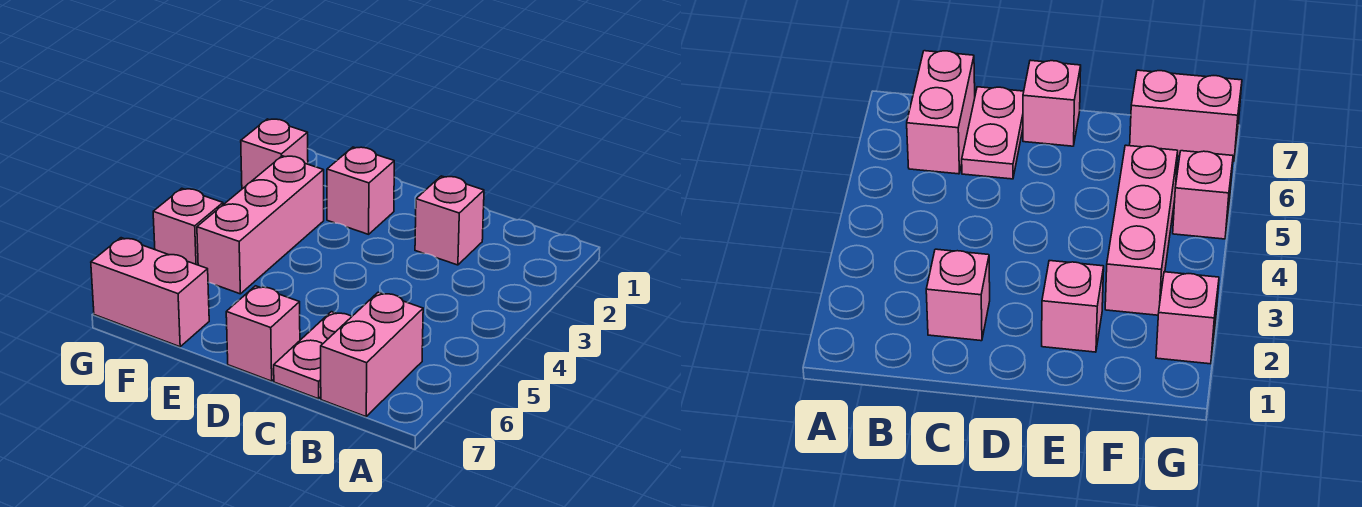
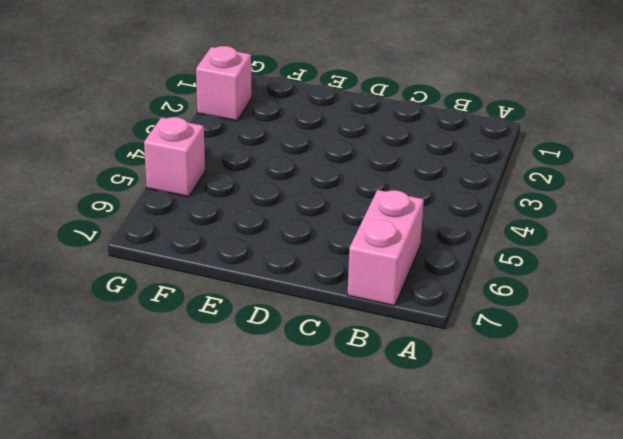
none -> pink 1x1 brick [415,176,484,265]
none -> pink 1x2 plate [274,312,352,399]

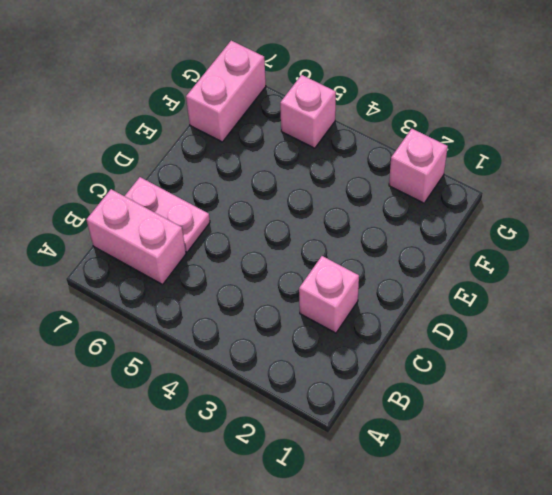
none -> pink 1x1 brick [226,286,300,381]
none -> pink 1x1 brick [327,147,394,234]

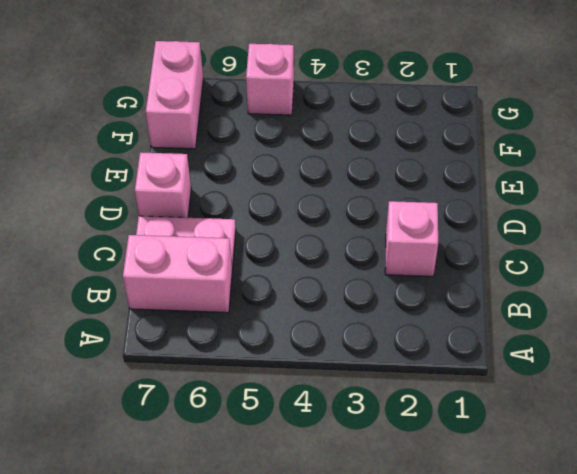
none -> pink 1x1 brick [327,147,394,234]
none -> pink 1x3 brick [197,156,324,294]

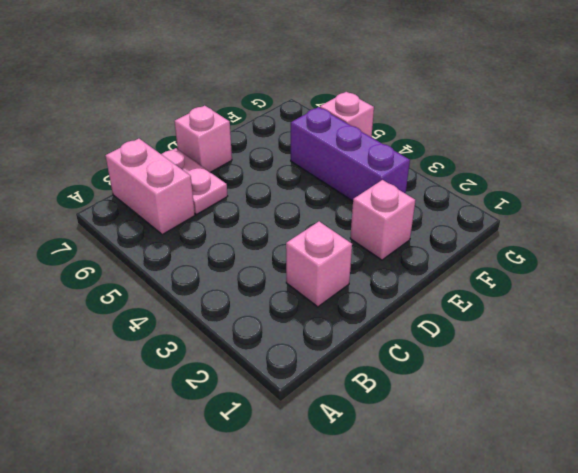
purple 1x3 brick [291,107,410,201] -> pink 1x3 brick [197,156,324,294]
none -> pink 1x2 brick [91,238,209,347]
none -> pink 1x1 brick [241,119,308,189]

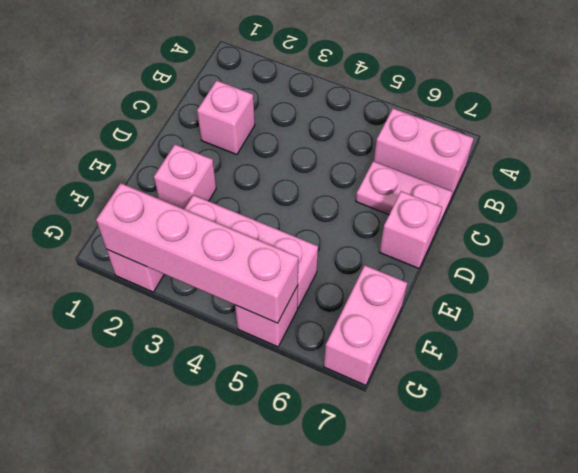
pink 1x4 brick [96,183,298,323] -> none

